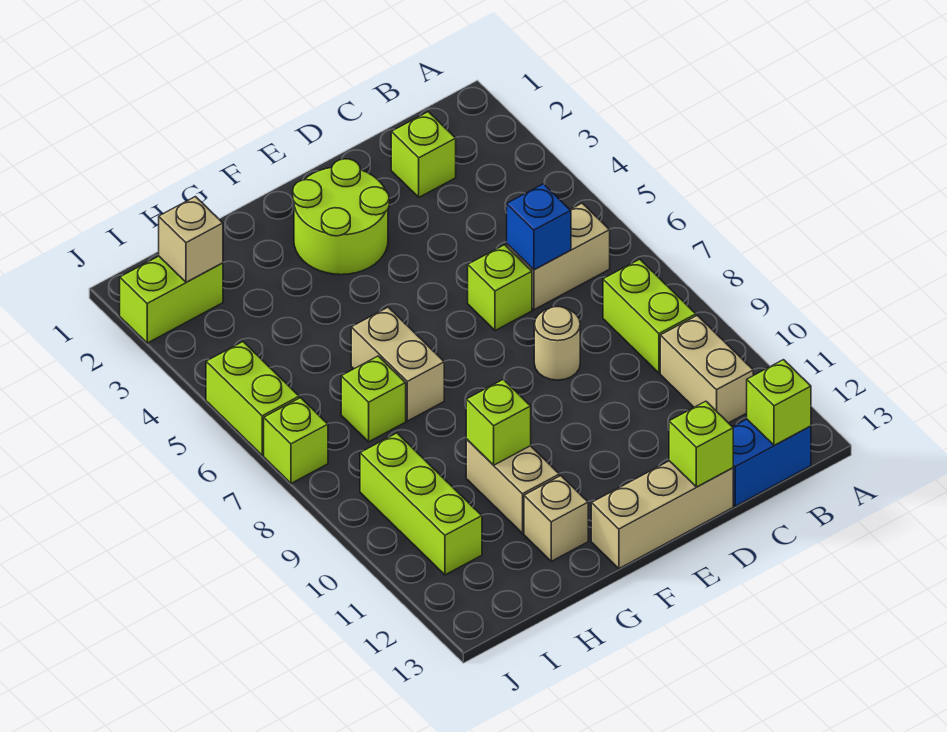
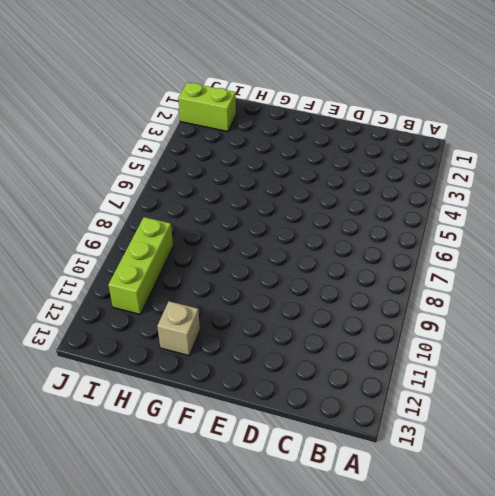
none -> tan 1x2 brick [507,203,610,310]
none -> lime 1x2 brick [603,259,696,373]
none -> tan 1x2 brick [660,315,753,423]

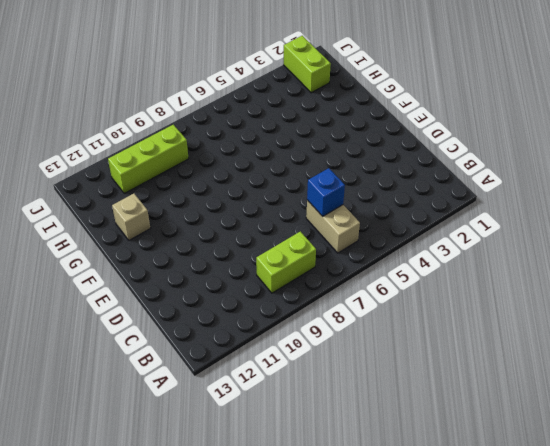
none -> tan 1x2 brick [660,315,753,423]
none -> blue 1x2 brick [733,419,811,506]
none -> lime 1x1 brick [391,112,456,197]

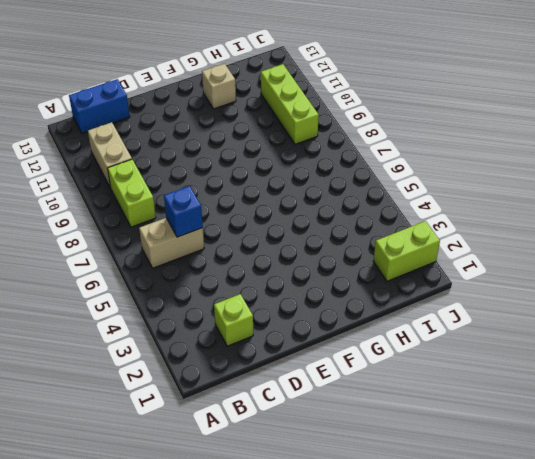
none -> lime 1x1 brick [468,245,532,331]
none -> tan 1x1 round brick [534,307,580,380]
none -> tan 1x3 brick [591,461,733,569]

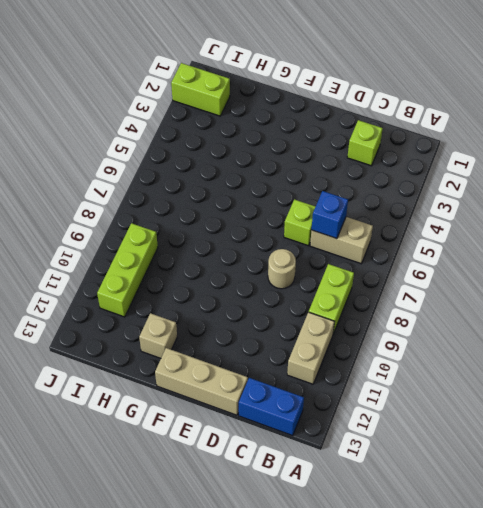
none -> lime 2x2 round brick [293,159,389,275]
none -> tan 1x2 brick [351,307,444,421]
none -> tan 1x2 brick [466,439,559,533]

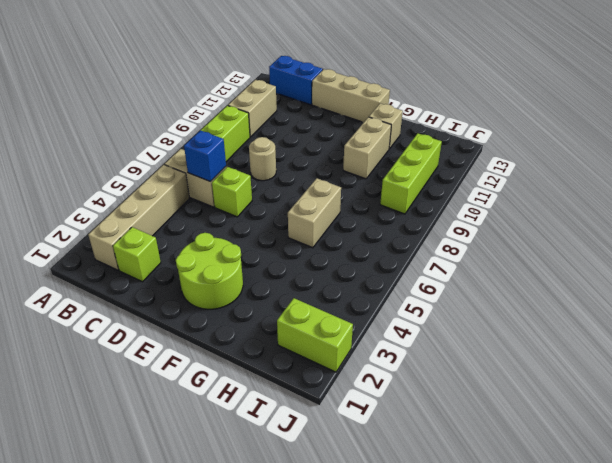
tan 1x4 brick [88,165,190,270] -> none
none -> lime 1x1 brick [341,356,406,442]
none -> lime 1x2 brick [206,342,299,455]
none -> lime 1x1 brick [264,398,328,483]

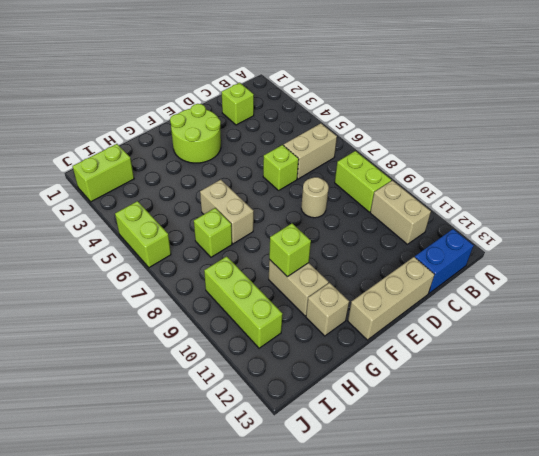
none -> lime 1x1 brick [264,398,328,483]
none -> lime 1x1 brick [747,360,811,446]
none -> blue 1x1 brick [507,184,571,270]

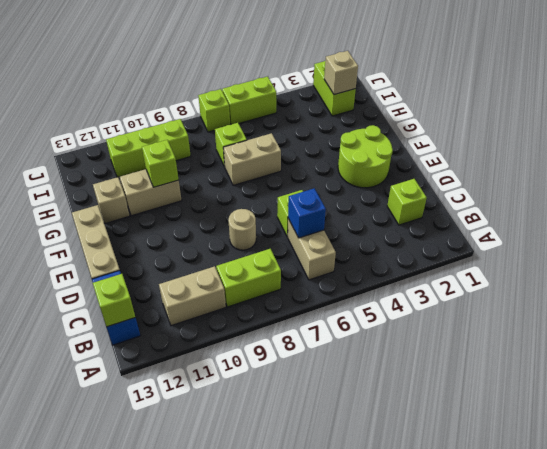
none -> lime 1x1 brick [669,401,733,487]

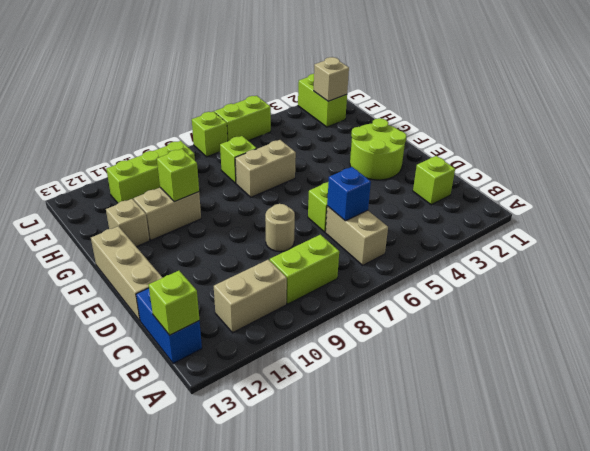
none -> lime 1x1 brick [669,401,733,487]

